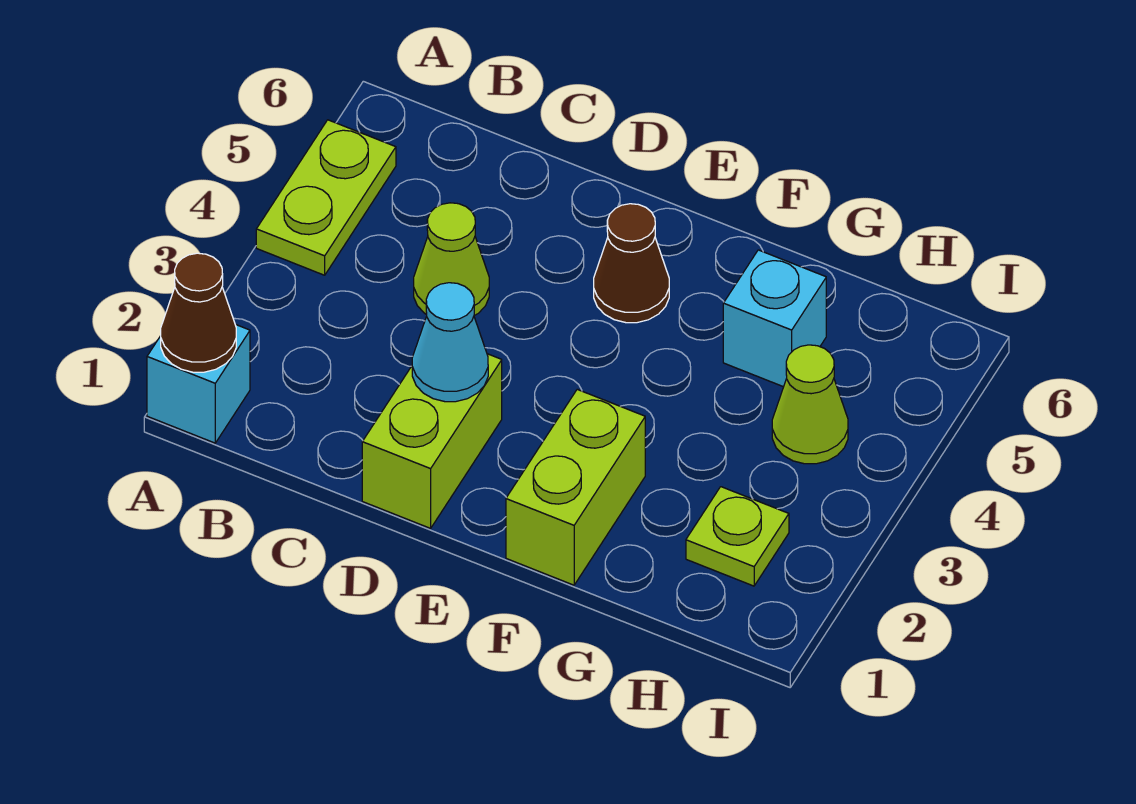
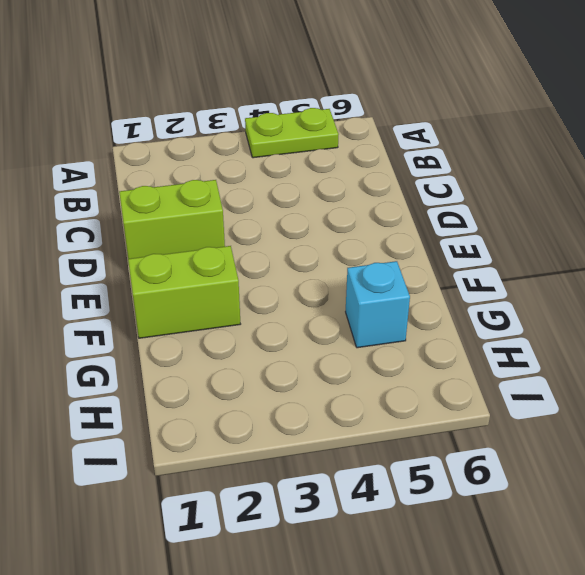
none -> cyan 1x1 brick [147,325,250,443]
none -> lime 1x1 cone [414,203,489,316]

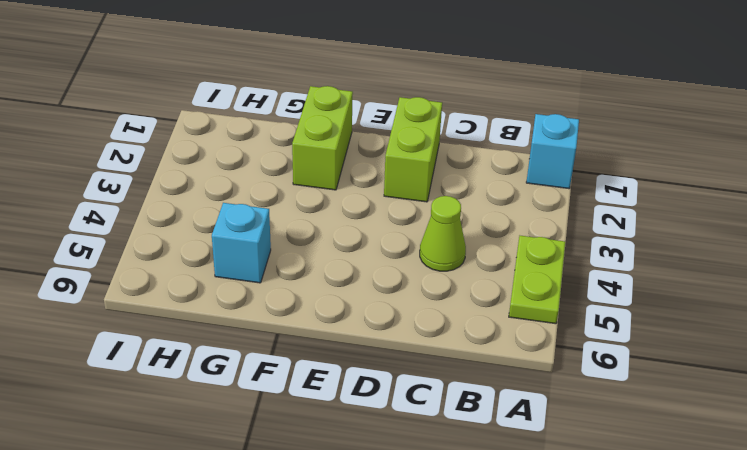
none -> brown 1x1 cone [594,204,669,323]
none -> lime 1x1 plate [686,487,789,586]

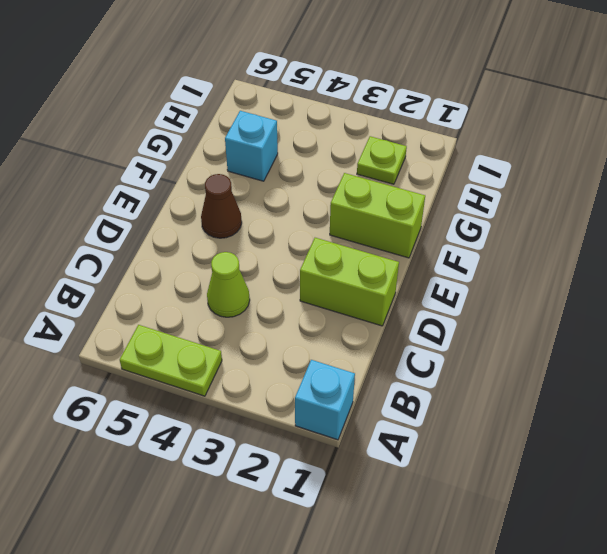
none -> lime 1x1 cone [772,345,848,464]
none -> brown 1x1 cone [161,253,236,372]

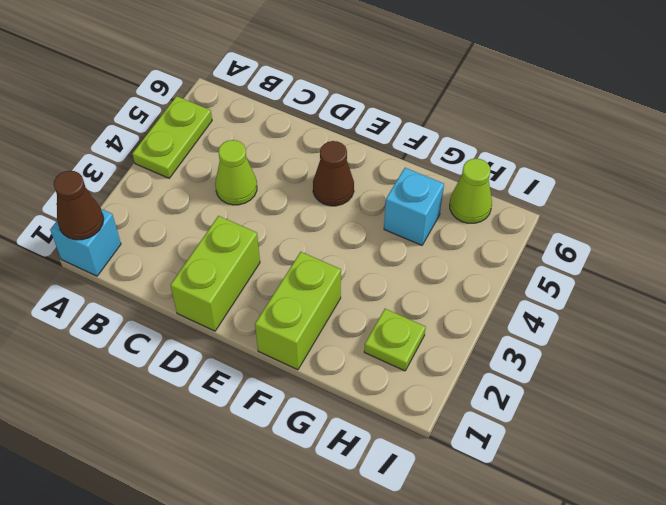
lime 1x1 cone [450,158,492,223] -> lime 1x1 cone moved to [772,345,848,464]
none -> cyan 1x1 cone [412,283,488,402]

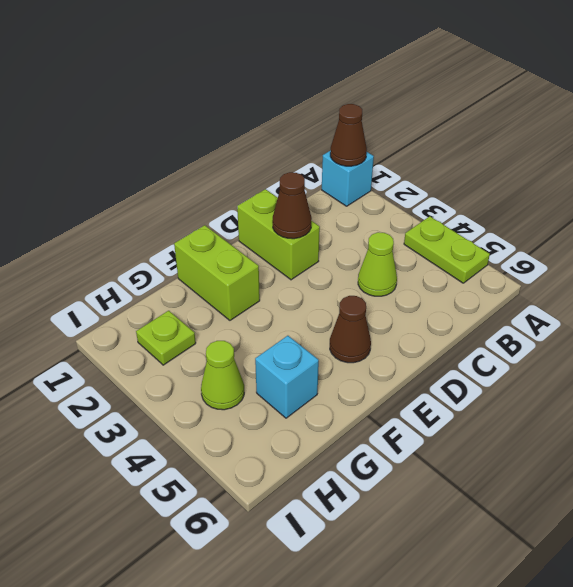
brown 1x1 cone [272,172,312,239] -> cyan 1x1 cone [412,283,488,402]

